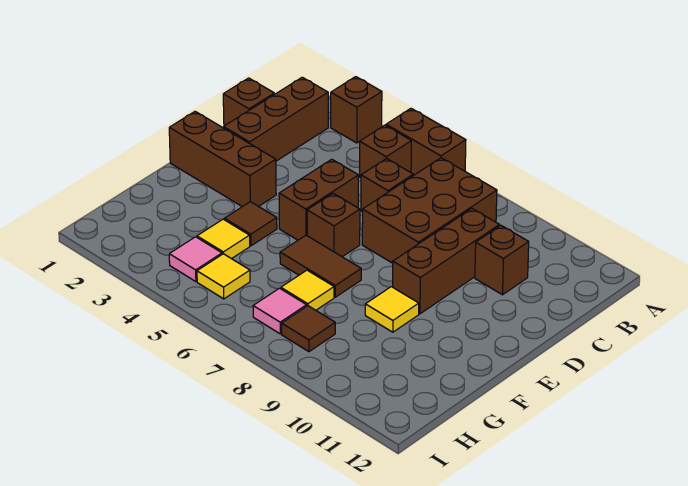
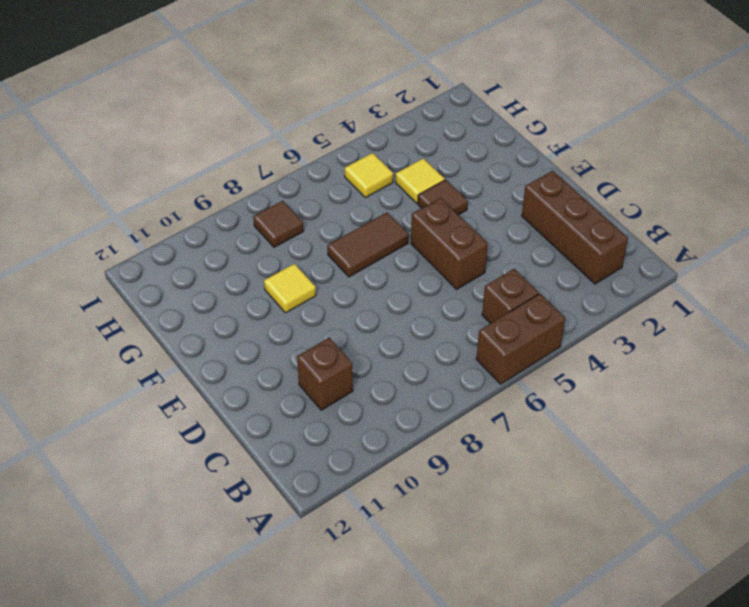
none -> brown 1x1 brick [331,77,382,143]
none -> brown 2x3 brick [362,158,497,263]
none -> brown 1x1 brick [223,78,274,126]

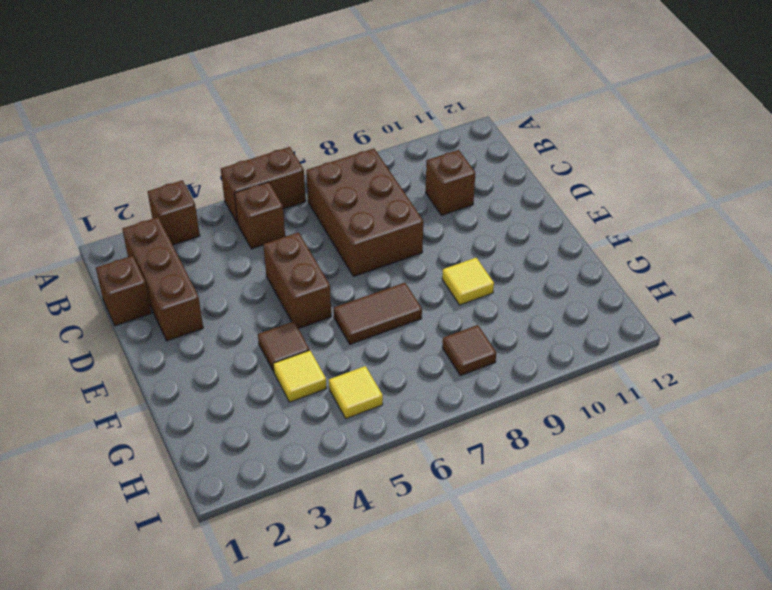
none -> brown 1x1 brick [361,158,413,212]
none -> brown 1x3 brick [393,209,499,314]
none -> brown 1x3 brick [169,112,276,207]

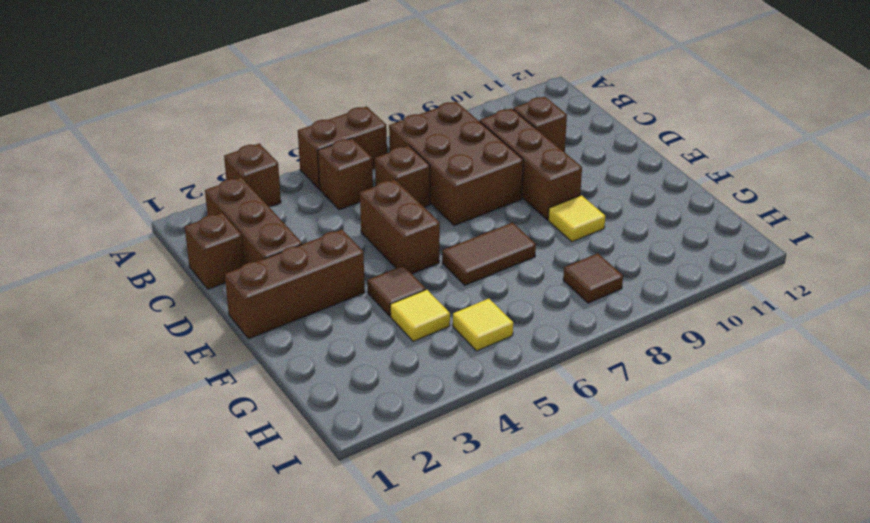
none -> brown 1x1 brick [307,193,360,257]
none -> yellow 1x1 tile [281,270,334,310]
none -> pink 1x1 tile [169,237,222,282]

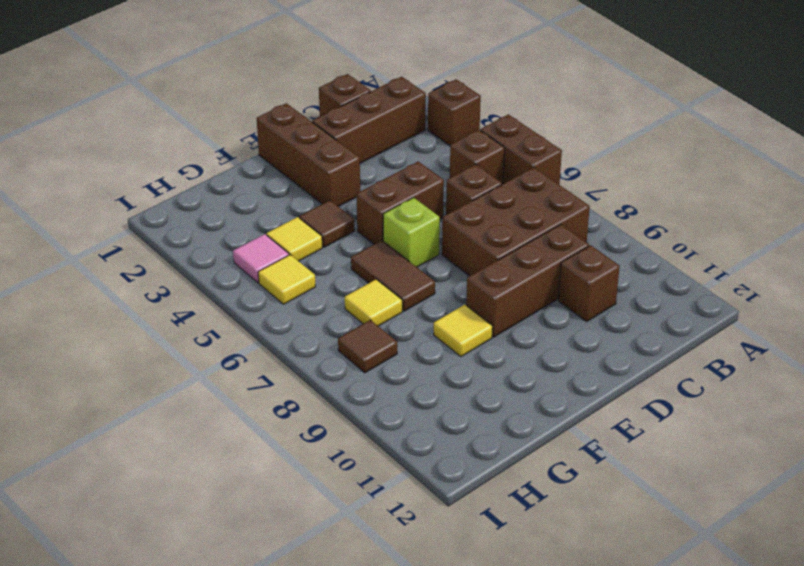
lime 1x1 brick [383,198,440,267] -> brown 1x1 brick [307,193,360,257]
none -> pink 1x1 tile [253,288,307,334]

